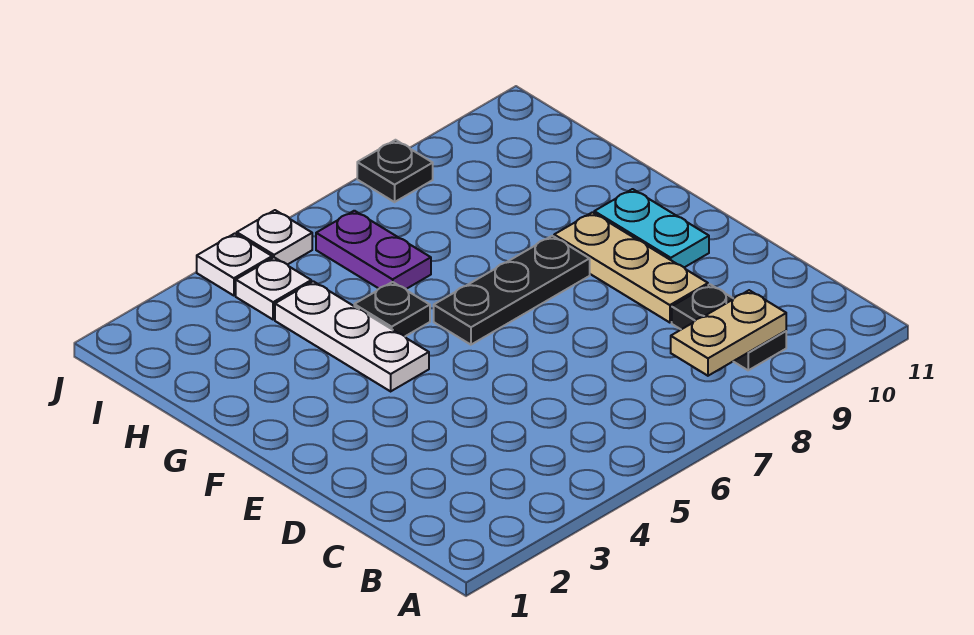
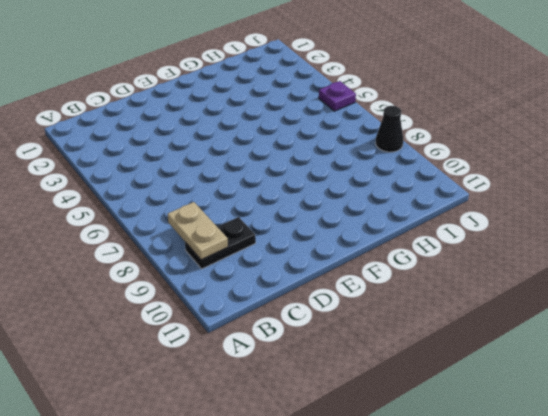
purple 1x1 plate [319,81,356,111] -> white 1x1 plate [237,210,312,265]
black 1x1 cone [375,106,403,152] -> black 1x1 plate [357,140,433,202]
none -> tan 1x3 plate [554,212,708,323]
none -> cyan 1x2 plate [594,189,709,267]
none -> white 1x3 plate [275,281,429,391]

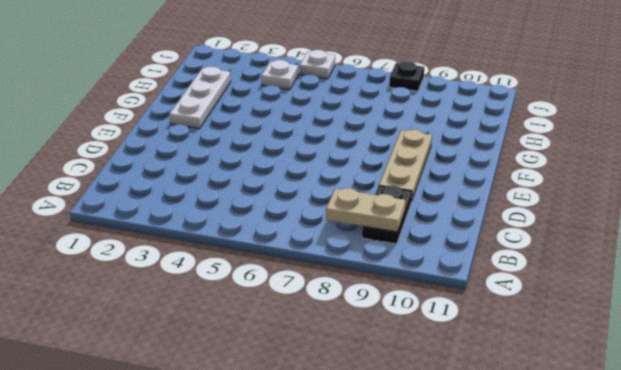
white 1x3 plate [170,67,231,129] -> white 1x3 plate moved to [275,281,429,391]
none -> cyan 1x2 plate [594,189,709,267]
none -> black 1x3 plate [434,236,590,345]
none -> black 1x1 plate [354,282,430,336]

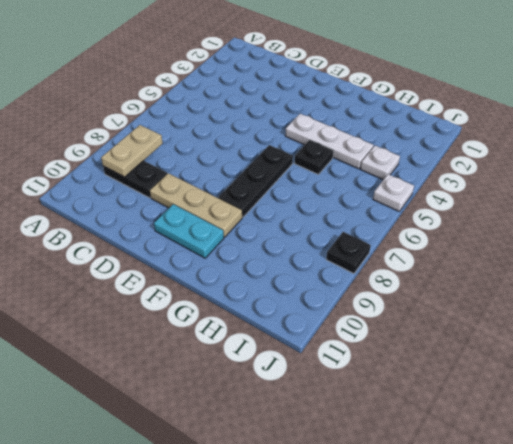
none -> purple 1x2 plate [316,211,431,289]
none -> white 1x1 plate [197,233,272,296]

